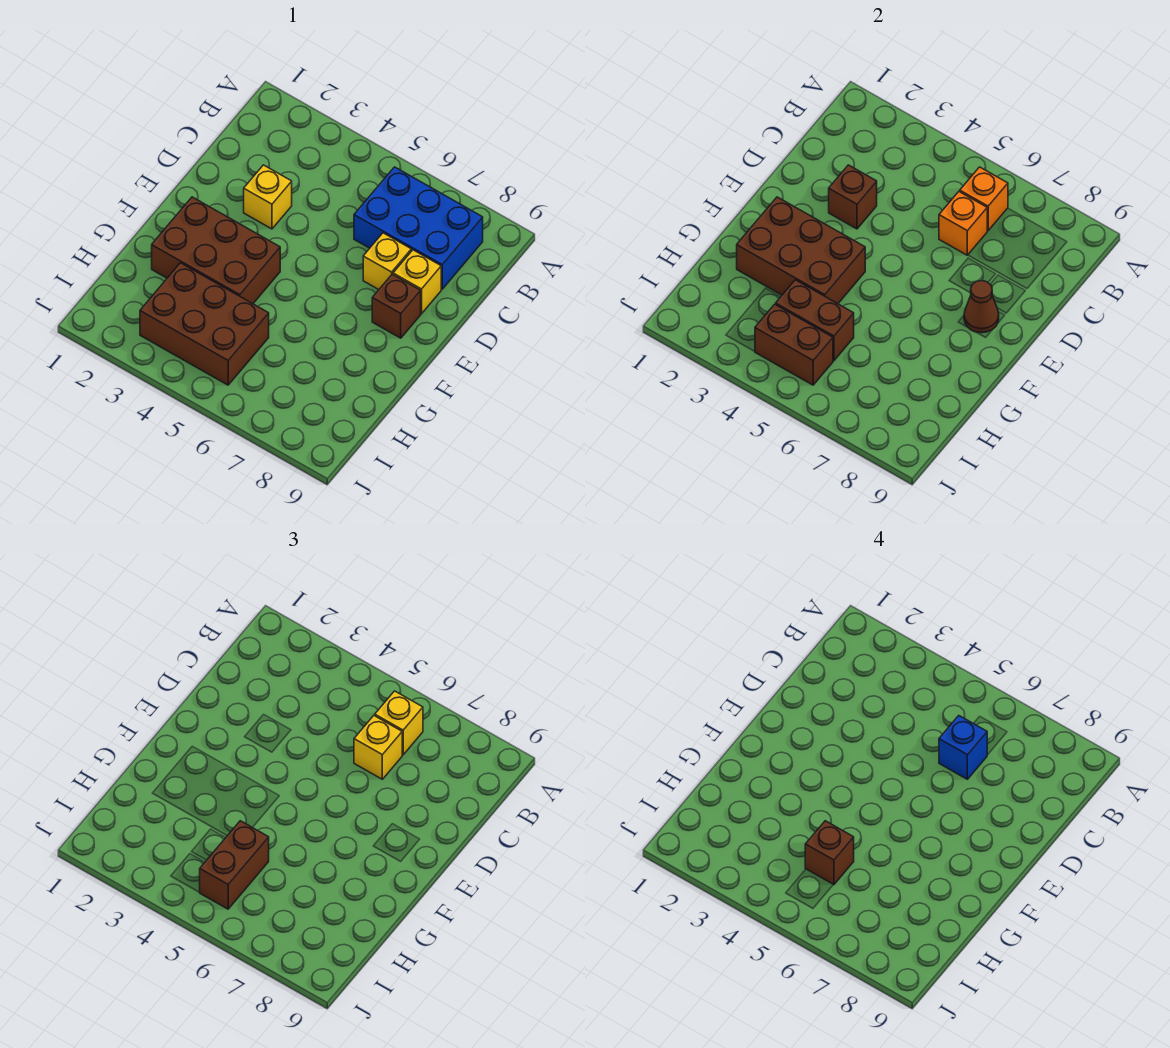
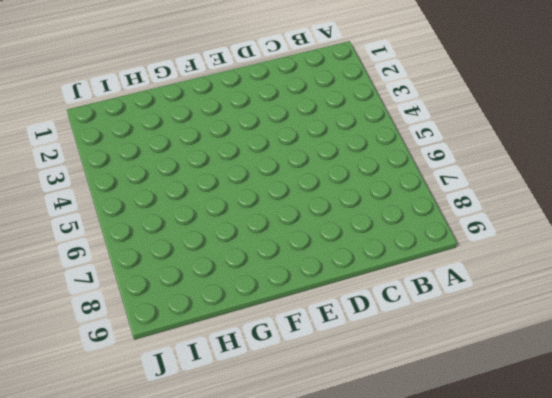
none -> blue 2x3 brick [354,167,483,289]
none -> yellow 1x1 brick [244,165,292,229]
none -> yellow 1x1 brick [363,233,411,290]

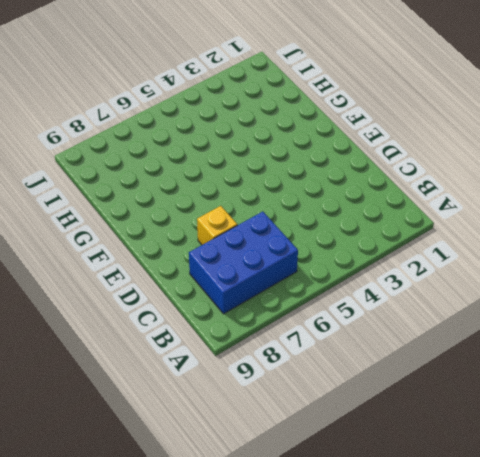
none -> yellow 1x1 brick [244,165,292,229]
none -> yellow 1x1 brick [393,250,441,314]
none -> brown 1x1 brick [372,274,421,338]

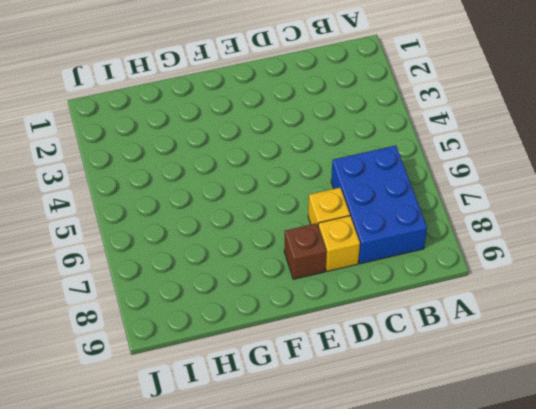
none -> yellow 1x1 brick [244,165,292,229]
none -> brown 2x3 brick [152,197,280,304]
none -> brown 2x3 brick [140,263,269,385]

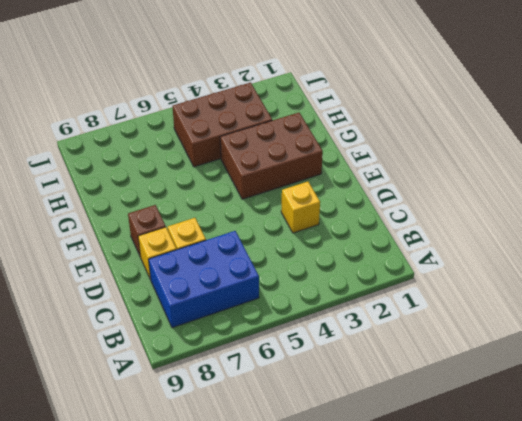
none -> orange 1x1 brick [960,167,1008,231]
none -> orange 1x1 brick [939,192,987,255]
none -> brown 1x1 brick [829,165,877,229]

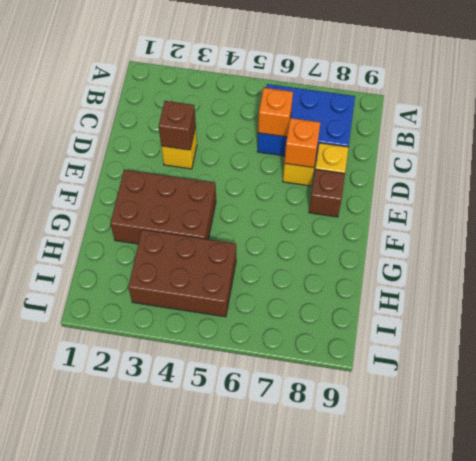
orange 1x1 brick [284,118,320,168] -> orange 1x1 brick moved to [960,167,1008,231]
none -> brown 1x1 cone [964,281,999,333]
none -> brown 2x3 brick [737,197,865,304]
none -> brown 1x2 brick [776,280,854,361]

